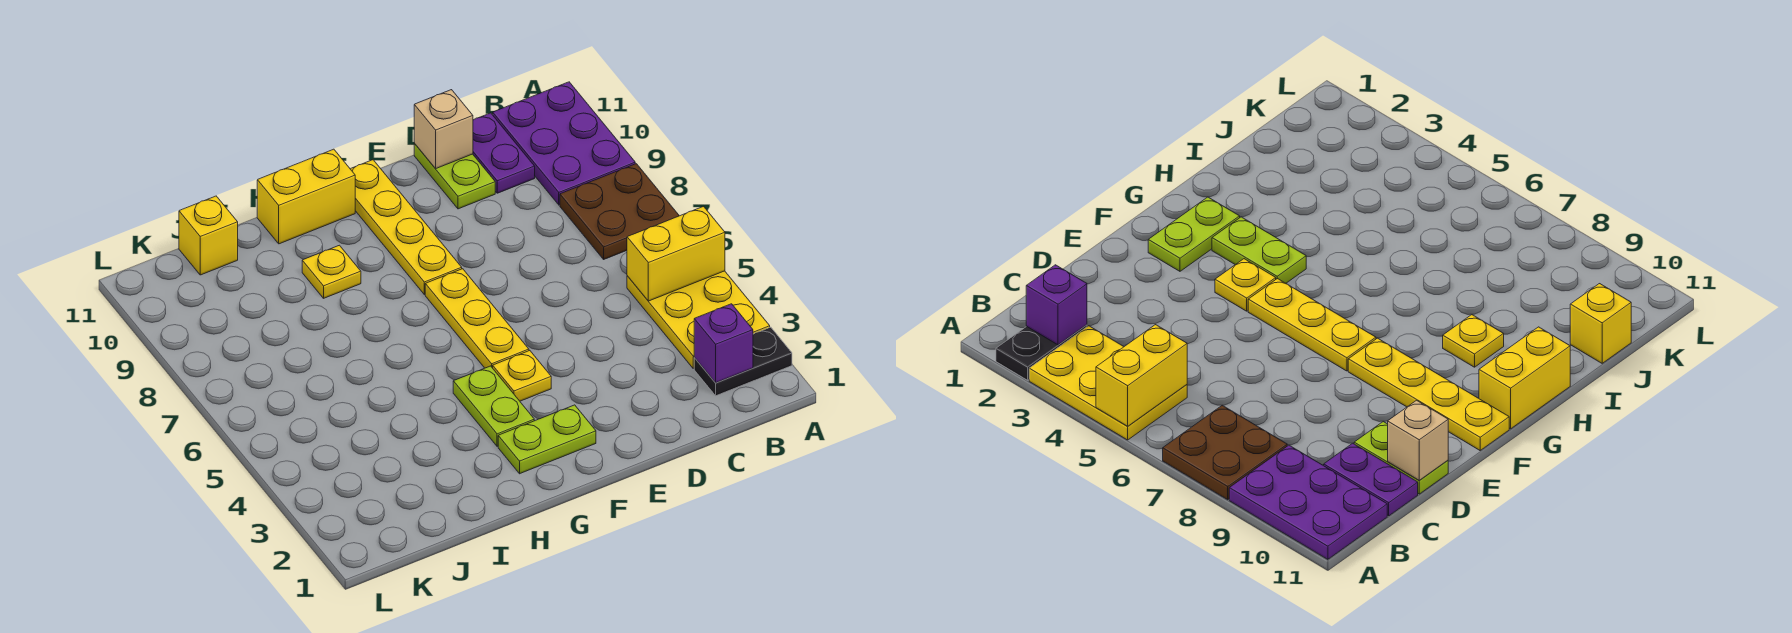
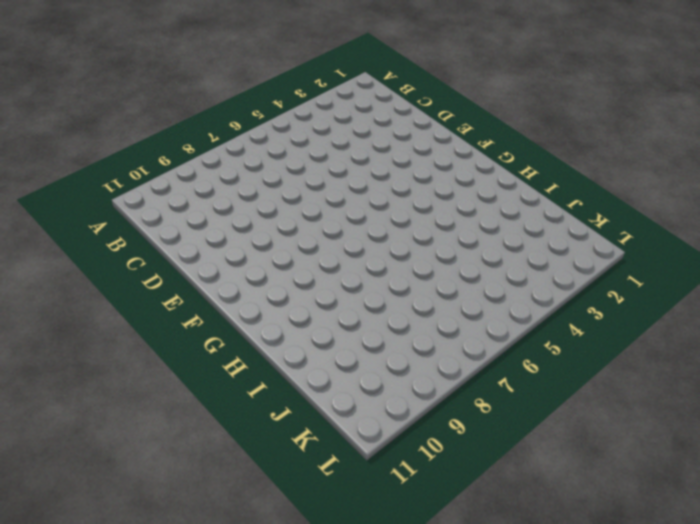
none -> black 1x2 plate [694,327,792,396]
none -> yellow 2x3 plate [627,271,770,368]
none -> brown 2x2 plate [560,164,679,259]

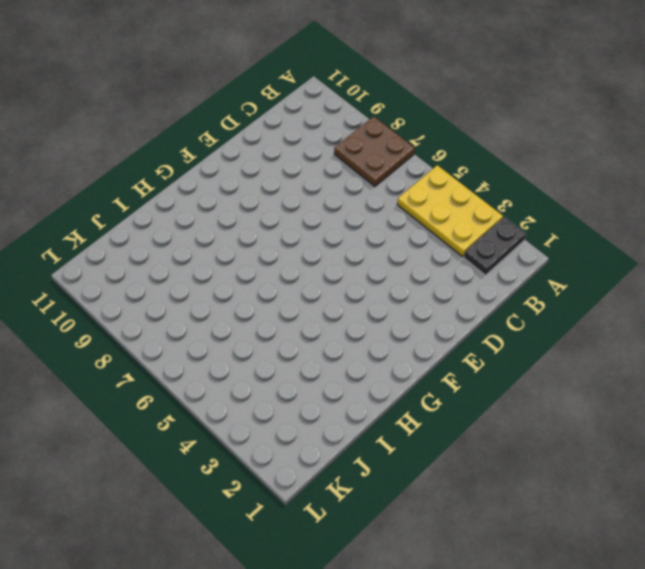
none -> purple 2x3 plate [493,82,635,205]
none -> purple 1x2 plate [473,113,535,193]
none -> lime 1x2 plate [414,144,495,209]

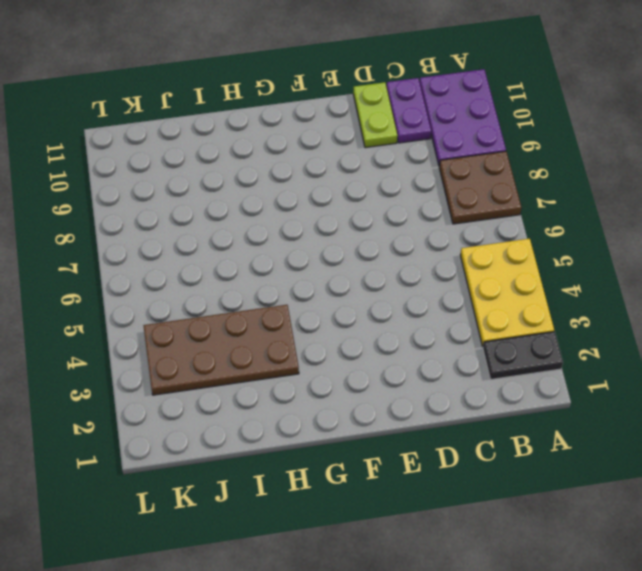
brown 2x4 plate [143,305,299,395] -> none
none -> lime 1x2 plate [498,405,596,474]
none -> yellow 1x1 plate [493,351,551,401]
none -> yellow 1x3 plate [425,269,529,368]

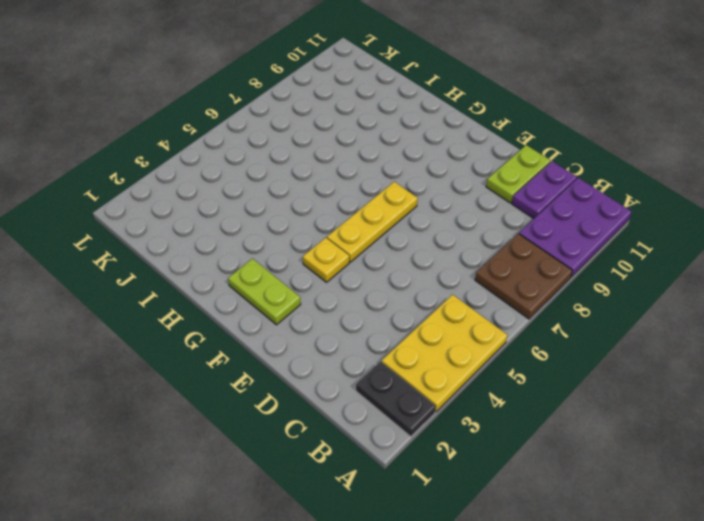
none -> yellow 1x4 plate [351,160,462,295]
none -> lime 1x2 plate [453,366,534,446]
none -> yellow 1x2 brick [257,149,355,244]

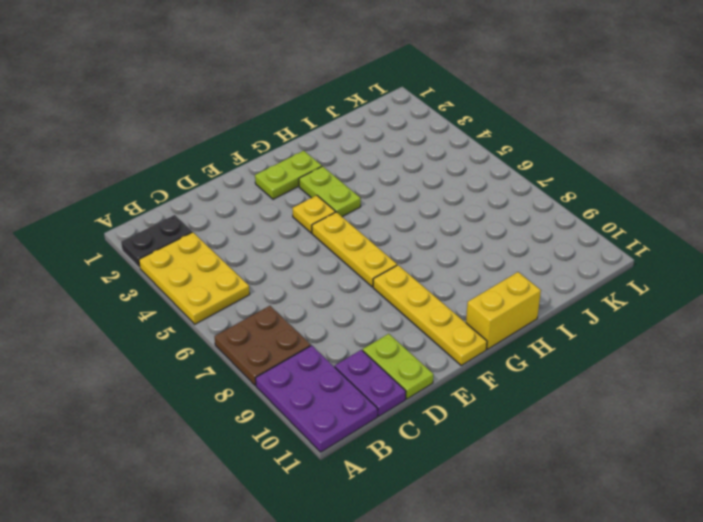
none -> yellow 1x1 plate [302,245,361,298]
none -> yellow 1x1 brick [179,196,238,275]
none -> yellow 1x2 brick [627,207,725,301]

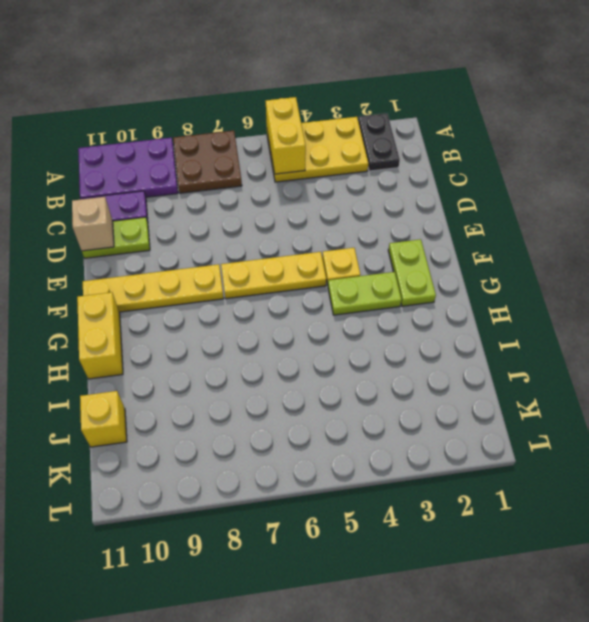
none -> yellow 1x1 plate [302,245,361,298]
none -> purple 1x1 brick [694,304,753,383]

